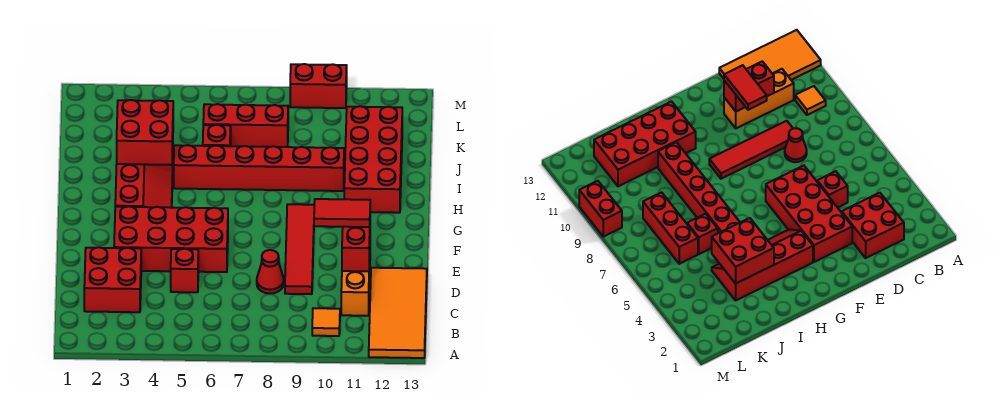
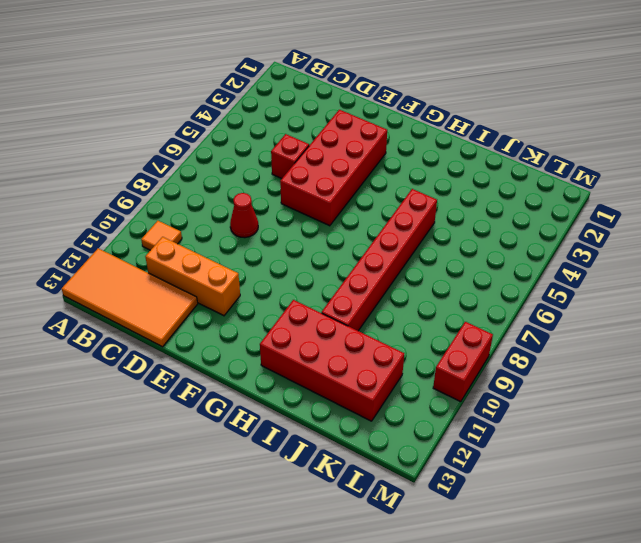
none -> red 2x2 brick [84,247,141,312]
none -> red 1x4 tile [285,204,314,294]
none -> red 2x4 slope [115,156,173,208]

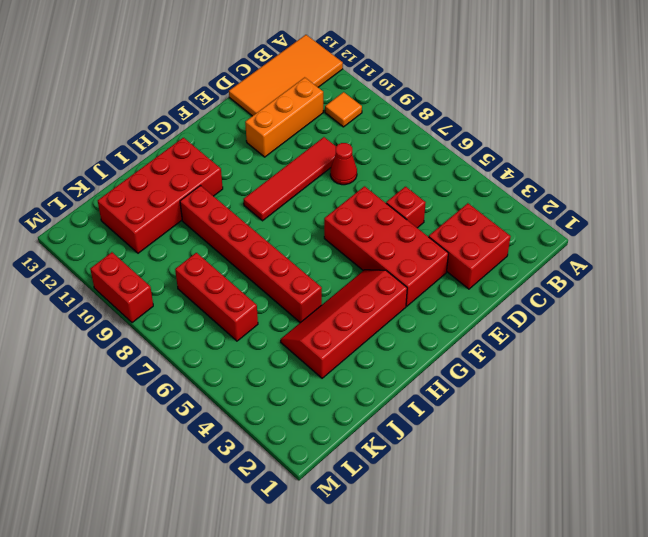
none -> red 1x1 brick [203,125,231,146]
none -> red 1x2 brick [342,227,370,271]
none -> red 2x2 brick [117,100,173,165]

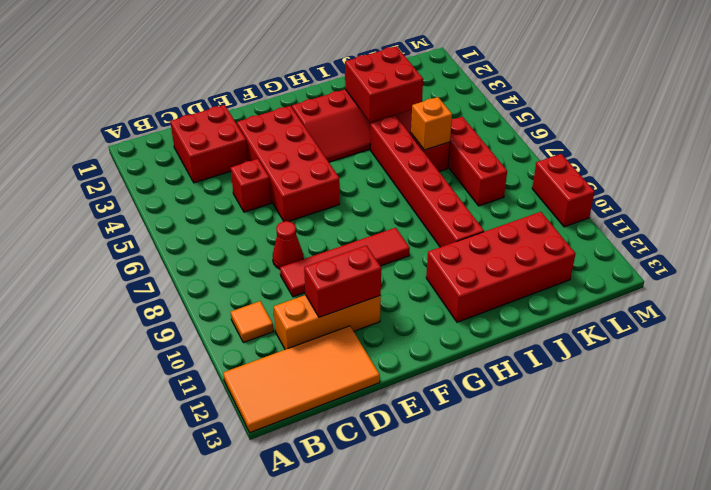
orange 1x1 brick [411,97,452,150] -> none
none -> red 1x2 tile [314,199,370,227]

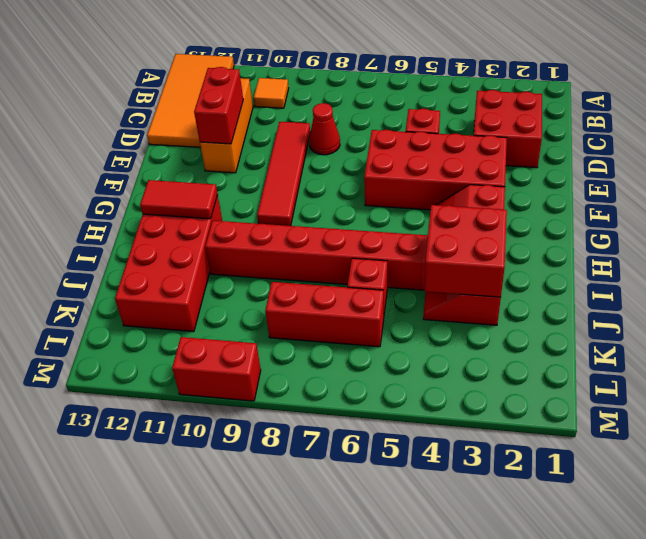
red 1x2 tile [140,180,218,219] -> red 1x2 tile moved to [314,199,370,227]

